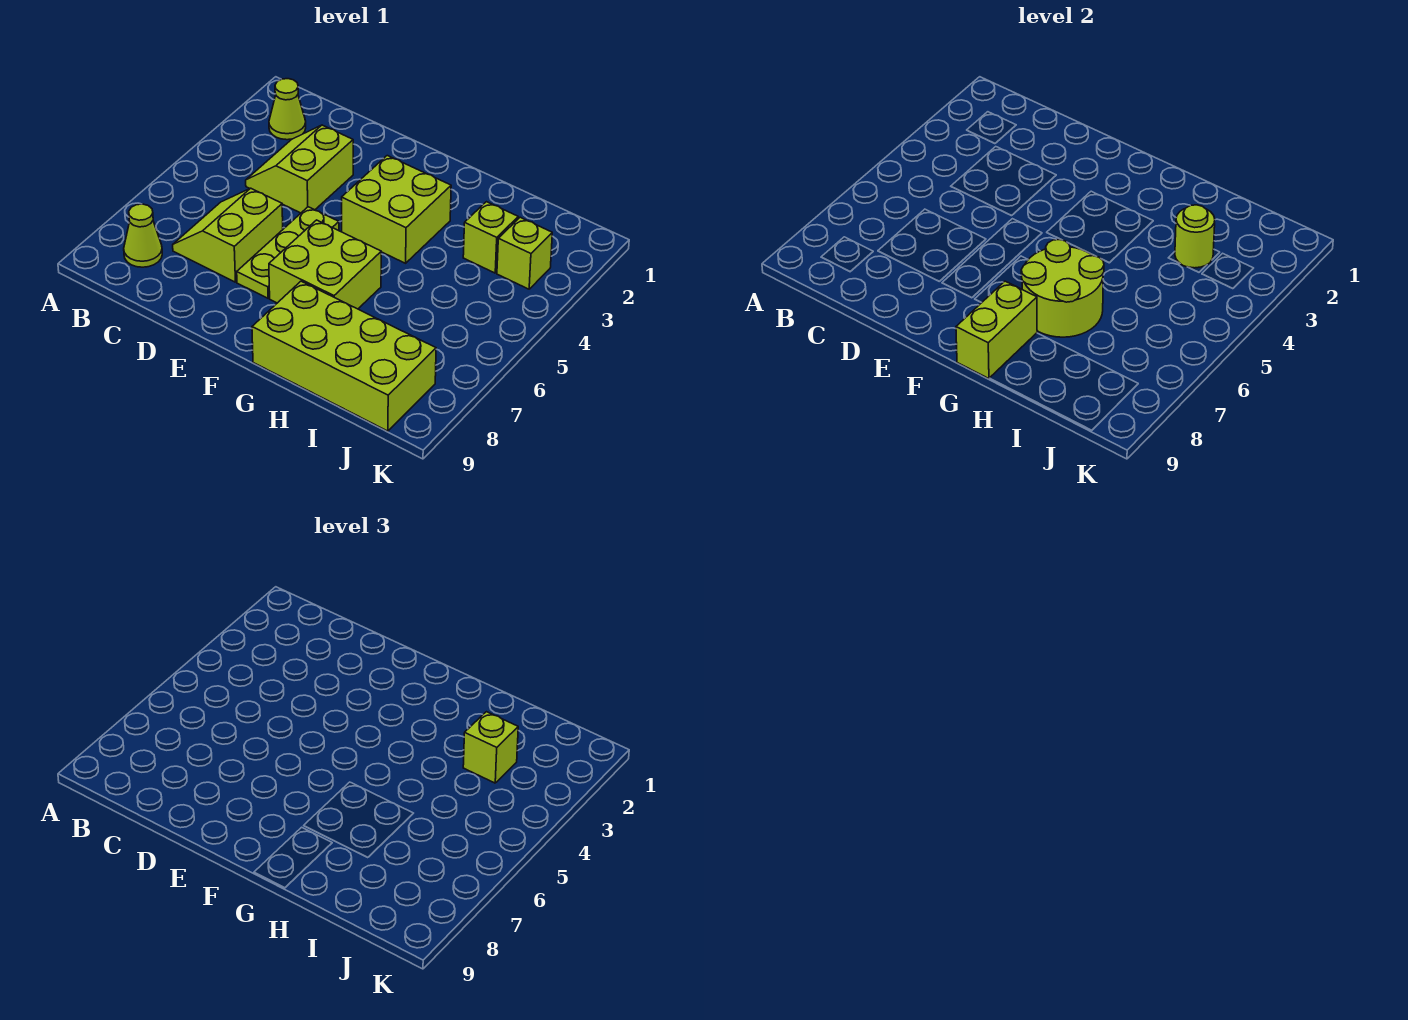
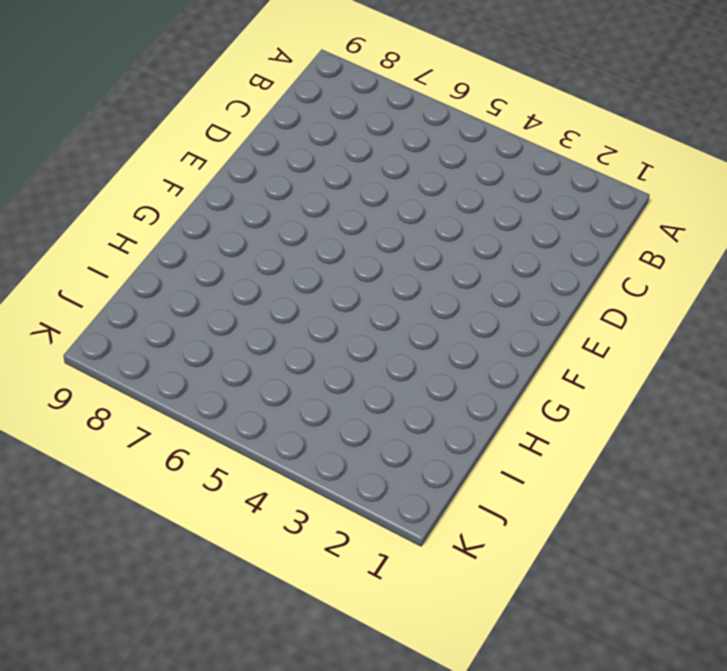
none -> lime 1x1 cone [269,79,306,140]
none -> lime 1x1 cone [124,204,162,267]
none -> lime 2x2 slope [246,125,353,213]

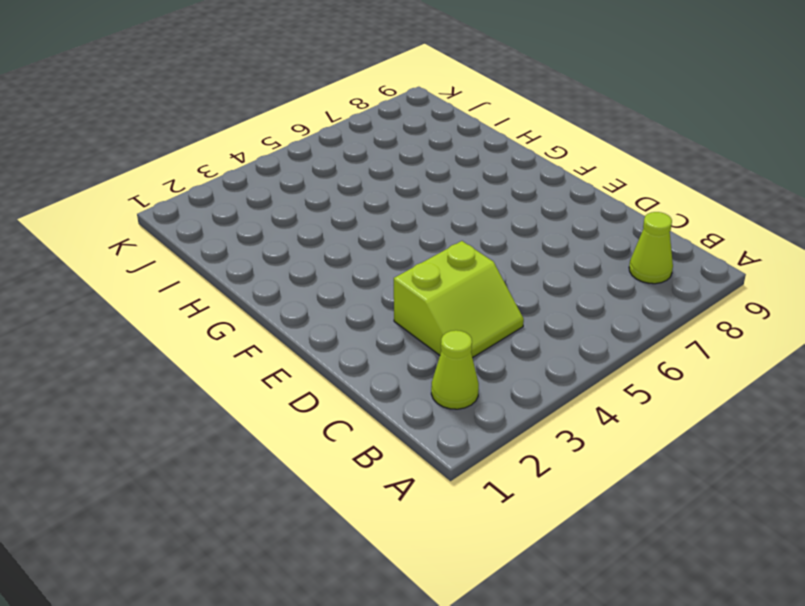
none -> lime 2x2 slope [173,188,283,282]
none -> lime 1x3 plate [237,207,339,298]
none -> lime 2x2 brick [342,156,451,263]

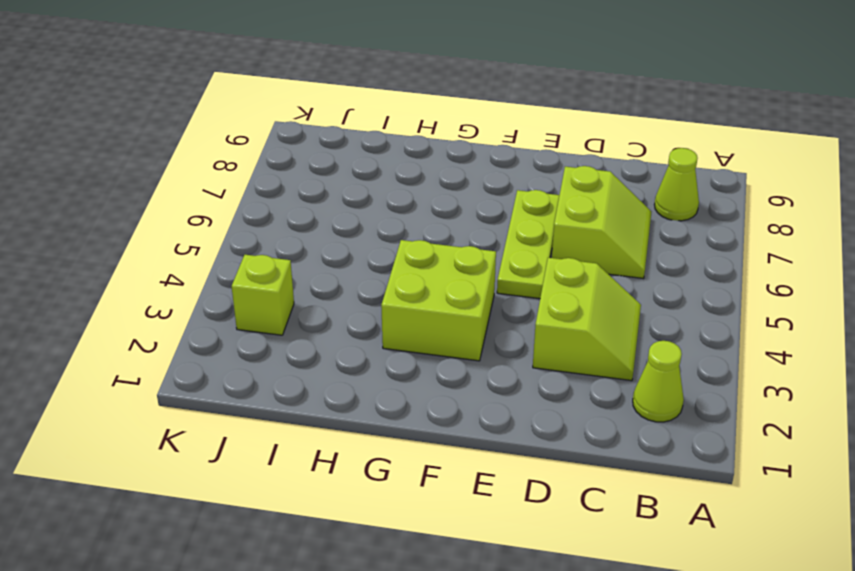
none -> lime 2x2 brick [269,220,381,309]
none -> lime 2x4 brick [252,281,436,431]
none -> lime 1x1 brick [463,202,518,273]

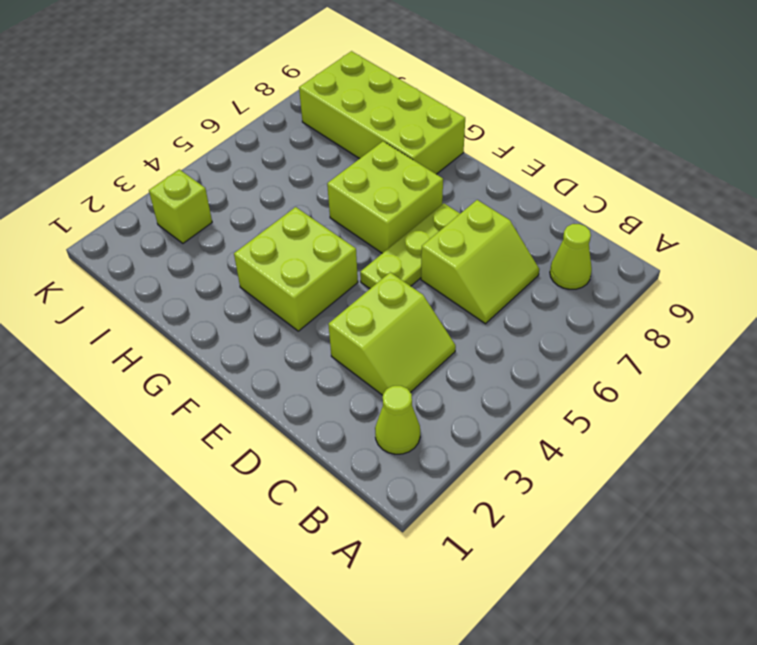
none -> lime 1x1 brick [463,202,518,273]
none -> lime 2x2 round brick [1021,240,1104,337]
none -> lime 1x2 brick [956,281,1037,379]

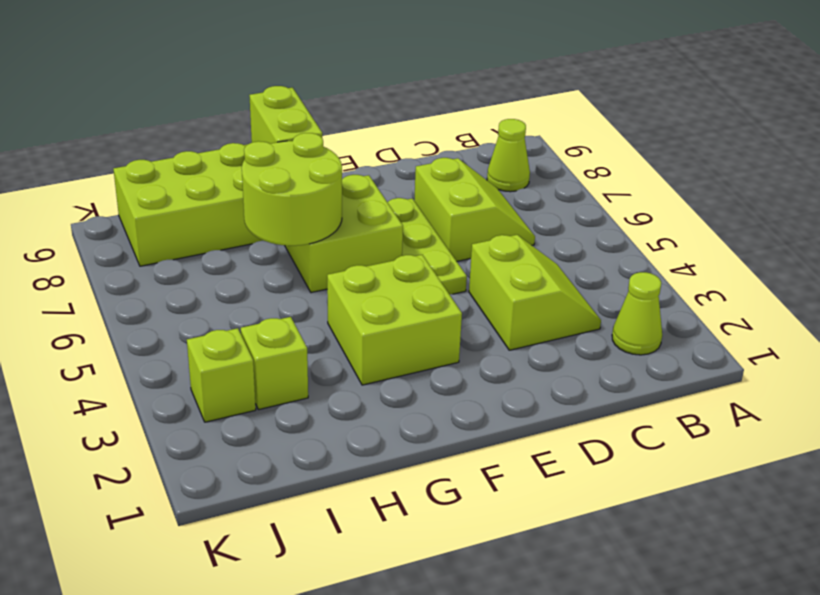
none -> lime 1x1 round brick [1175,205,1215,268]
none -> lime 1x1 brick [463,712,518,783]

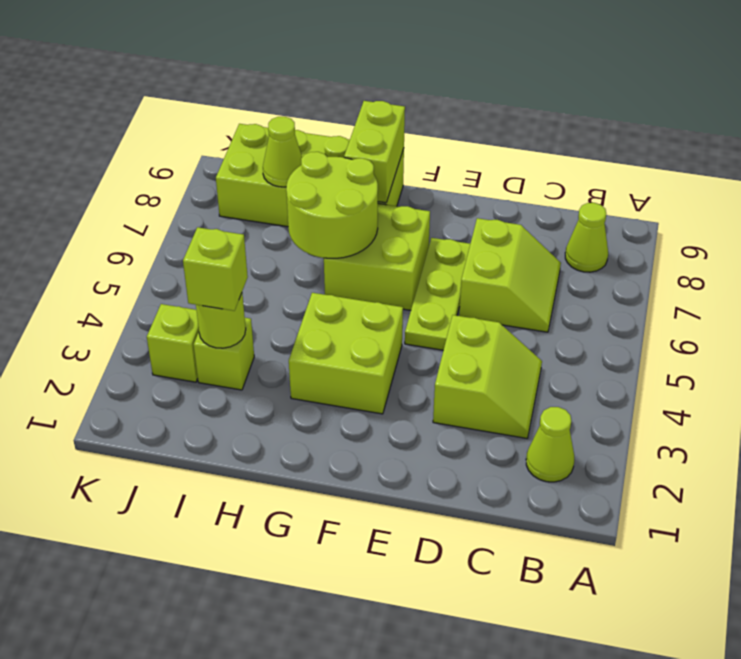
lime 1x1 cone [263,117,302,187] -> none

